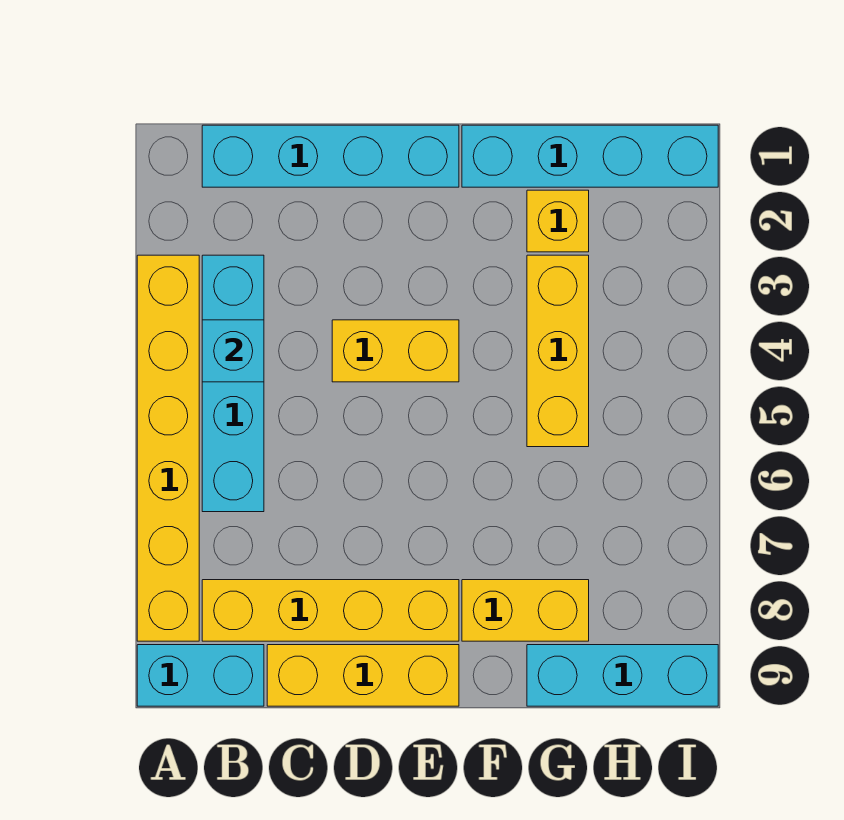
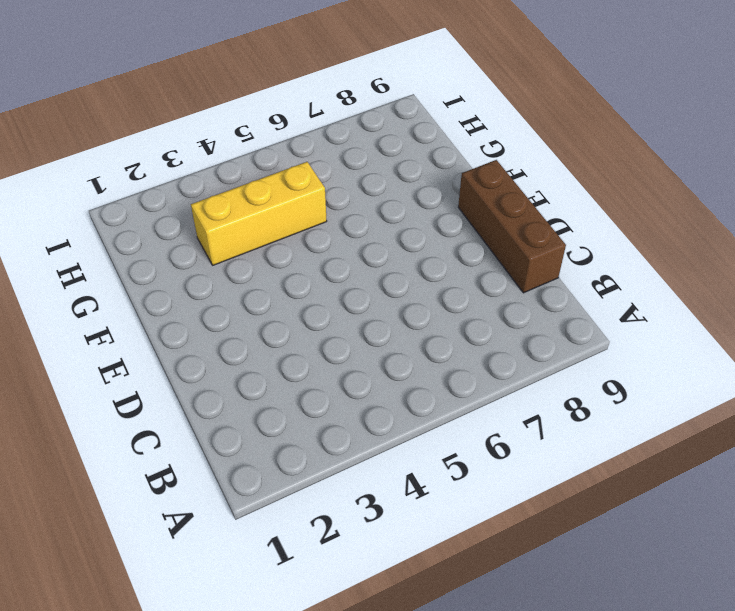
brown 1x3 brick [458,160,566,293] -> yellow 1x3 brick [267,645,459,706]
none -> yellow 1x6 brick [137,255,199,641]
none -> cyan 1x2 brick [137,645,264,706]
none -> cyan 1x4 brick [202,125,459,187]

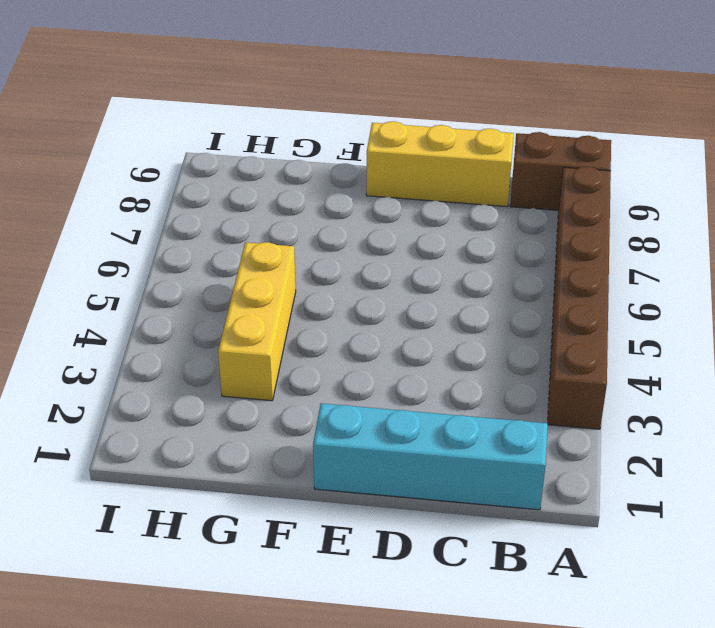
brown 1x6 brick [548,166,611,429] -> yellow 1x6 brick [137,255,199,641]
brown 1x2 brick [510,132,611,211] -> cyan 1x2 brick [137,645,264,706]
none -> cyan 1x4 brick [202,255,264,512]
none -> yellow 1x4 brick [202,580,459,641]
none -> yellow 1x2 brick [332,320,459,382]

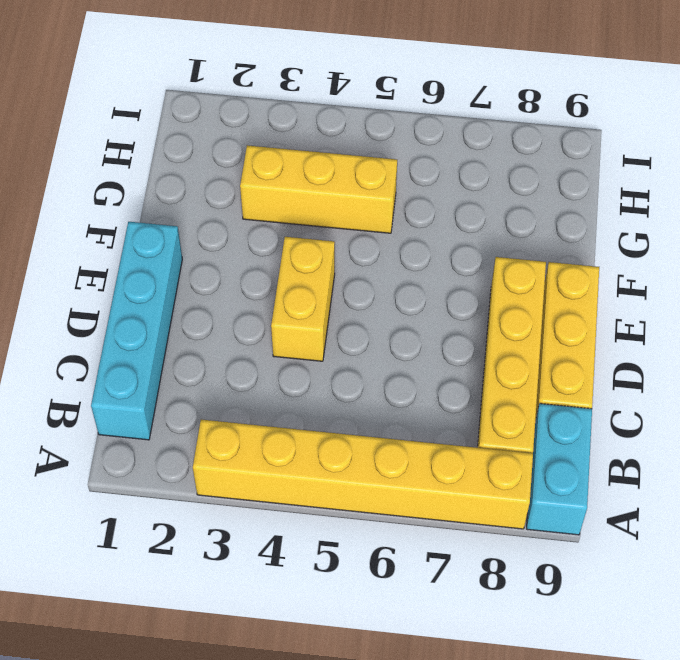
none -> cyan 1x4 brick [202,255,264,512]
none -> cyan 1x4 brick [462,125,718,187]
none -> yellow 1x2 brick [462,580,589,641]

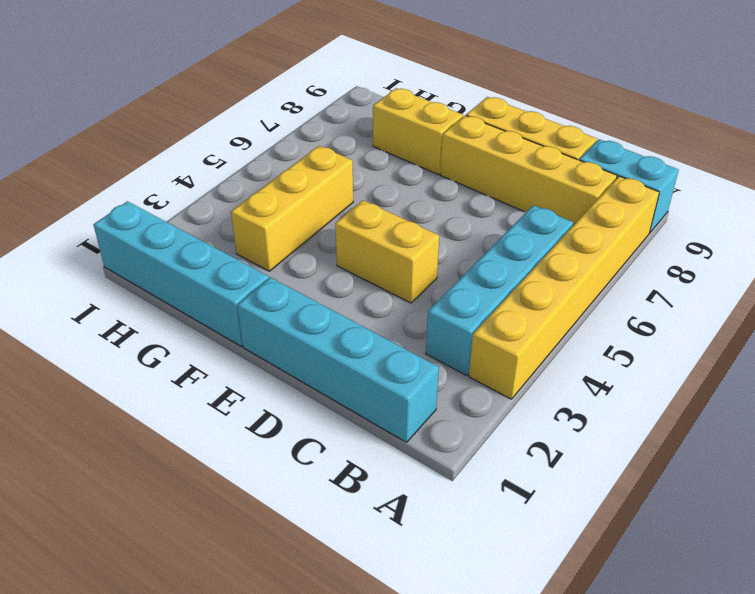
none -> yellow 1x1 brick [527,190,589,252]
none -> cyan 1x3 brick [527,645,718,706]
none -> cyan 1x1 brick [202,320,264,382]

